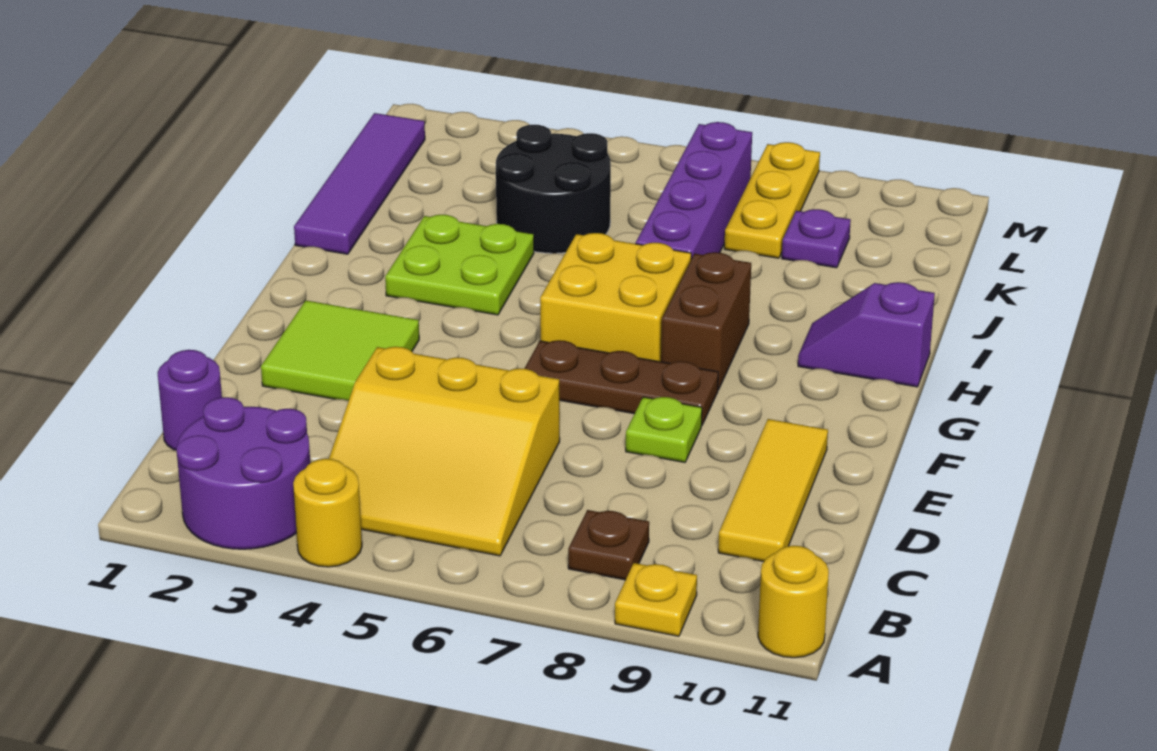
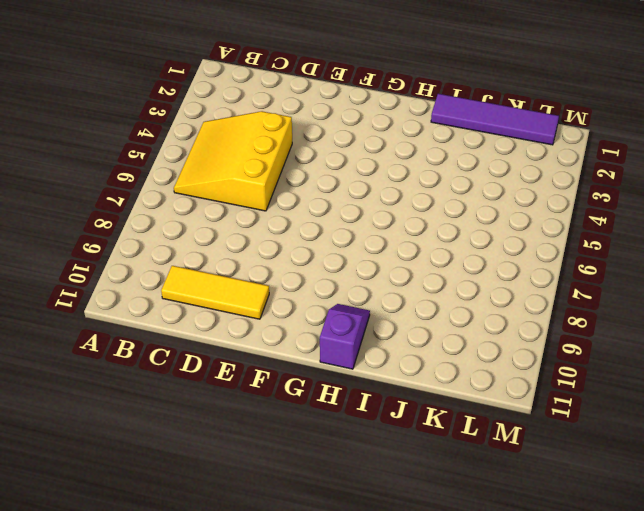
none -> purple 2x2 round brick [177,397,310,549]
none -> yellow 1x1 round brick [293,459,362,567]
none -> yellow 1x1 plate [615,563,697,636]

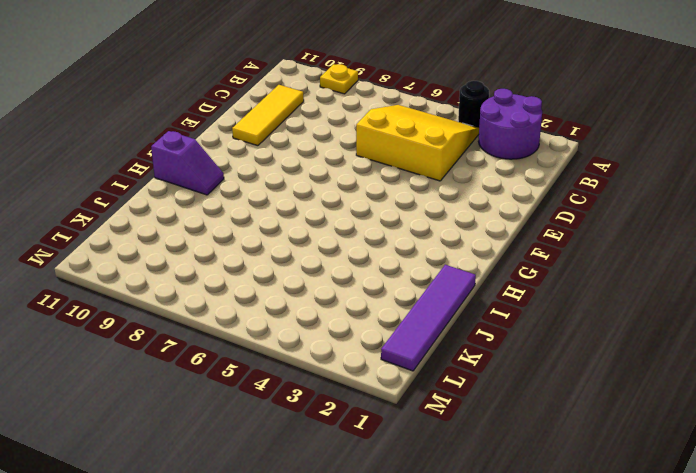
black 1x1 round brick [458,81,489,128] -> yellow 1x1 round brick [293,459,362,567]
none -> yellow 1x1 round brick [758,546,829,658]
none -> brown 1x1 plate [568,510,649,580]
none -> purple 1x1 round brick [158,350,222,451]

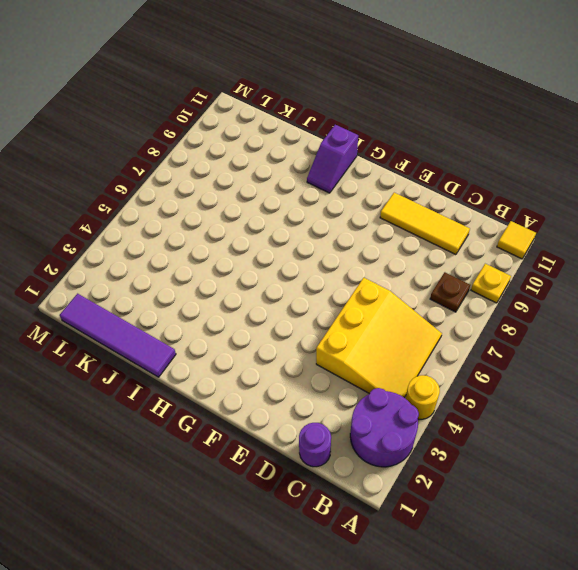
yellow 1x1 tile [497,221,536,259] -> yellow 1x1 round brick [758,546,829,658]
none -> lime 2x2 tile [261,300,419,401]
none -> lime 1x1 plate [626,397,702,462]
none -> brown 1x3 plate [524,340,718,425]

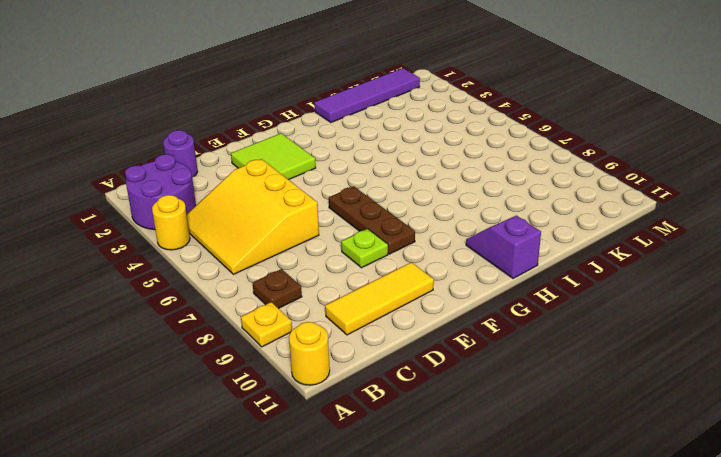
none -> yellow 2x2 brick [540,233,691,362]
none -> brown 1x2 brick [661,252,751,390]
none -> lime 2x2 plate [385,215,534,315]

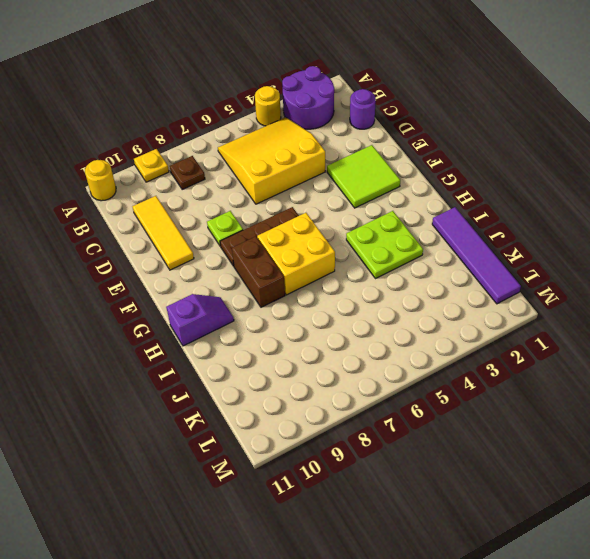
none -> purple 1x4 brick [636,122,752,259]
none -> black 2x2 round brick [496,125,611,253]
none -> yellow 1x3 plate [724,142,820,258]

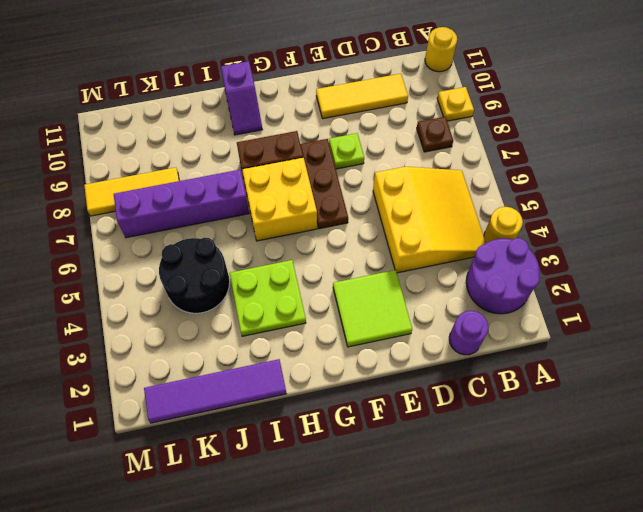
yellow 1x3 tile [84,167,179,216] -> yellow 1x3 plate [724,142,820,258]
none -> purple 1x1 plate [782,209,851,268]

